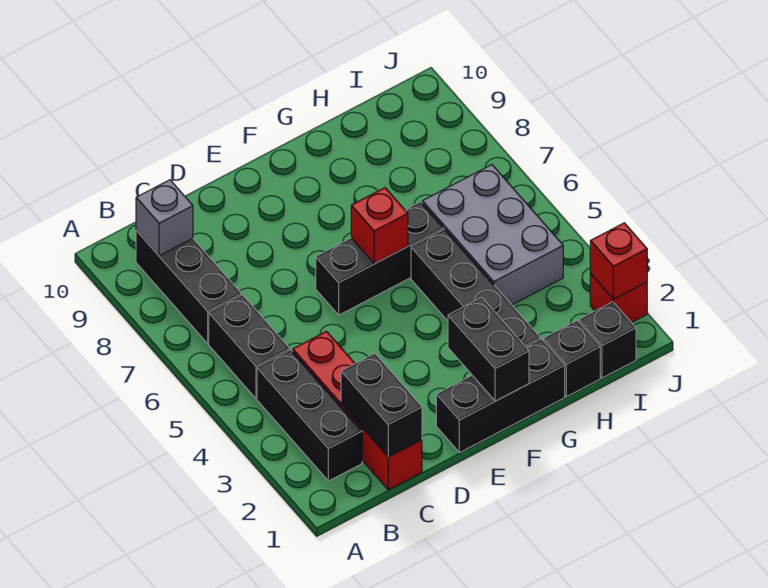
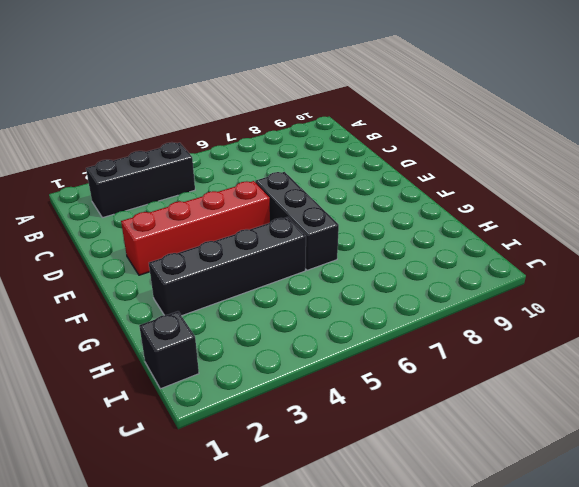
red 1x4 brick [121,181,270,275] -> red 1x4 brick moved to [293,331,422,490]
none -> black 1x2 brick [209,295,290,399]
none -> black 1x3 brick [136,231,241,344]
none -> black 1x3 brick [436,339,565,453]

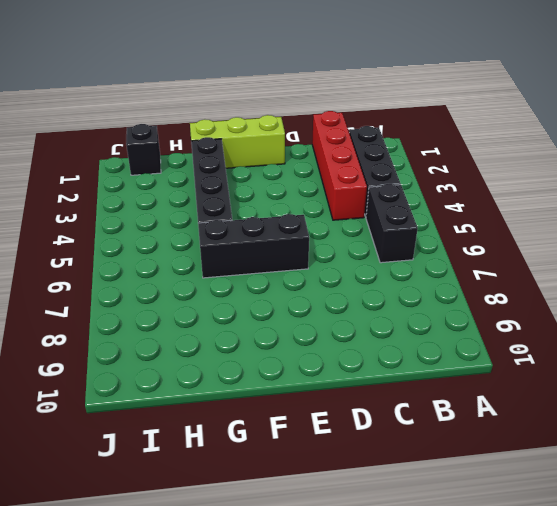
lime 1x3 brick [190,115,285,168] -> black 1x3 brick [436,339,565,453]
none -> black 1x3 brick [136,231,241,344]
none -> black 1x1 brick [543,321,600,397]
none -> grey 2x3 brick [422,165,563,305]

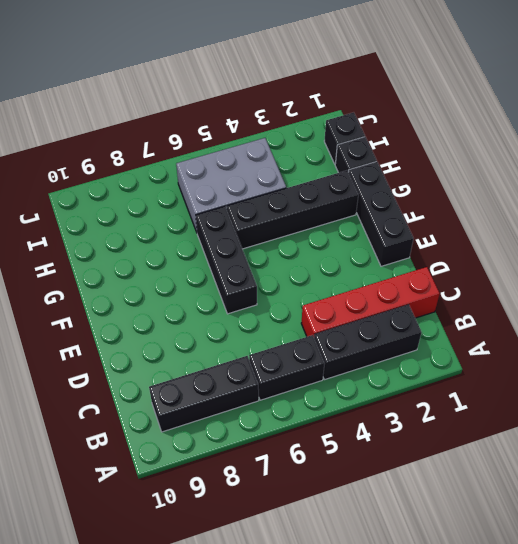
none -> red 1x1 brick [590,274,647,323]
none -> grey 1x1 brick [136,180,193,256]
none -> black 1x2 brick [341,353,422,457]

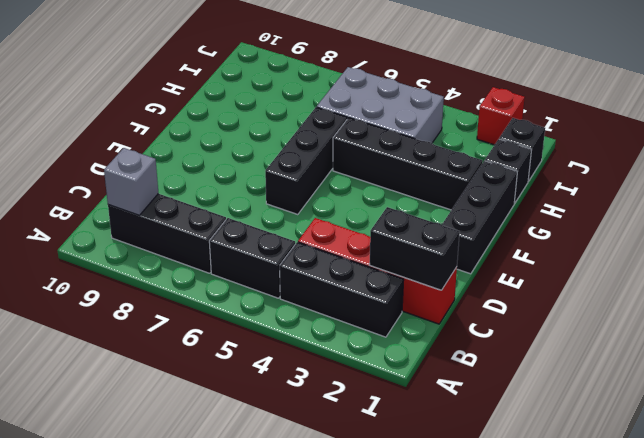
none -> black 1x2 brick [448,297,529,401]
none -> red 1x1 brick [351,188,408,264]
none -> red 1x1 brick [590,223,647,299]

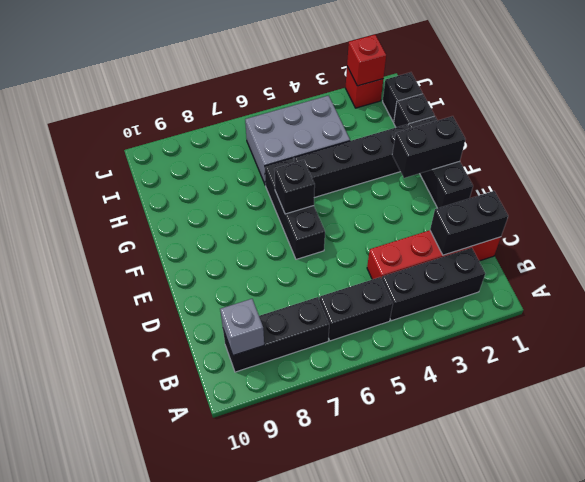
black 1x1 brick [274,160,315,214] -> red 1x1 brick [351,188,408,264]

